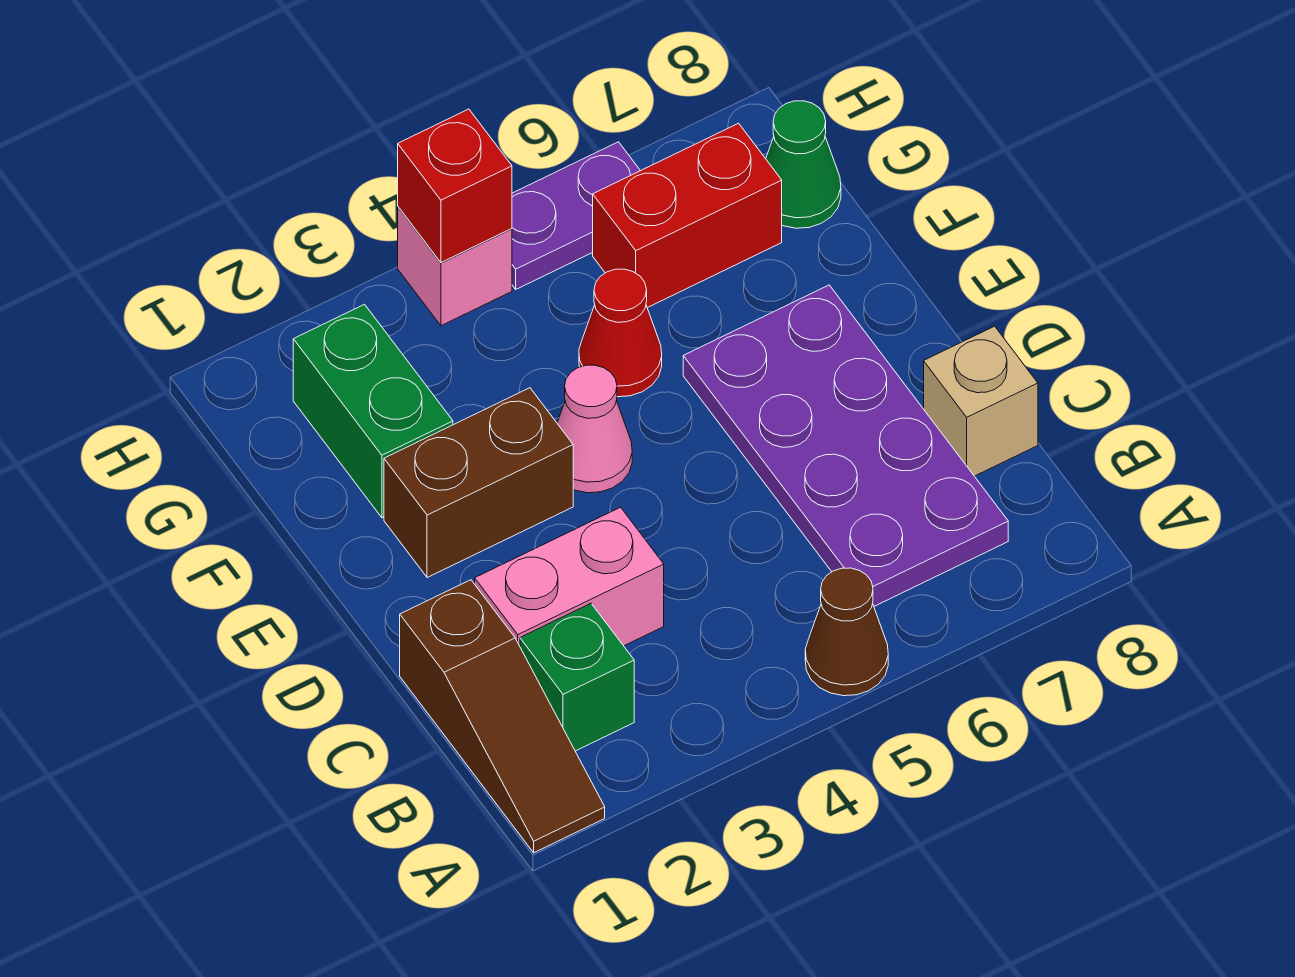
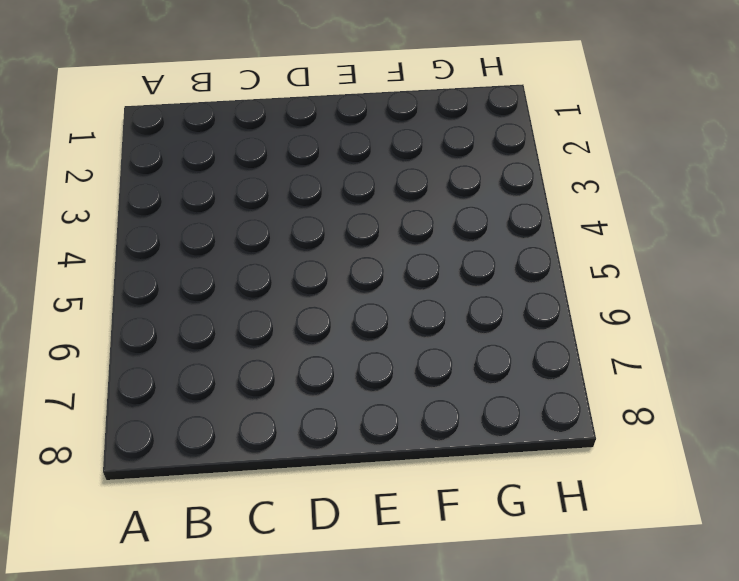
none -> brown 1x3 slope [400,580,605,853]
none -> brown 1x1 cone [805,568,888,696]
none -> green 1x1 brick [520,604,634,751]

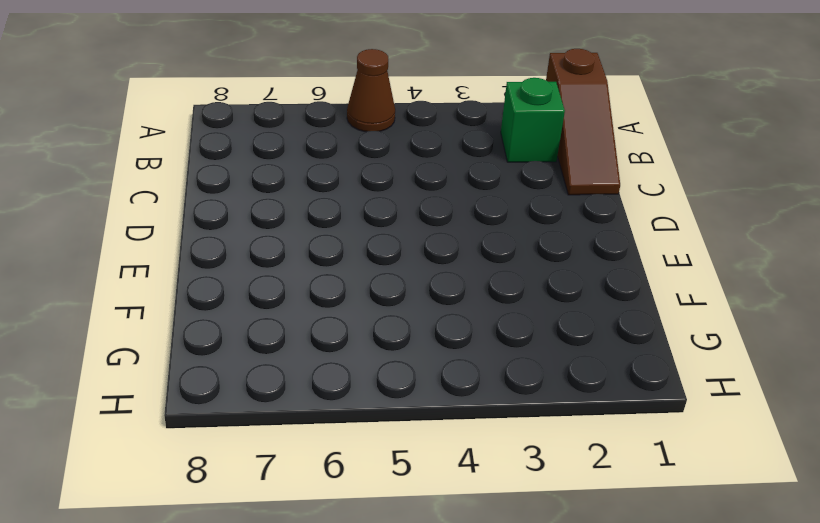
brown 1x3 slope [546,49,620,195] -> brown 1x3 slope turned to [400,580,605,853]
none -> purple 2x4 plate [683,285,1008,606]
none -> pink 1x2 brick [475,507,664,646]
none -> tan 1x1 brick [924,326,1038,476]

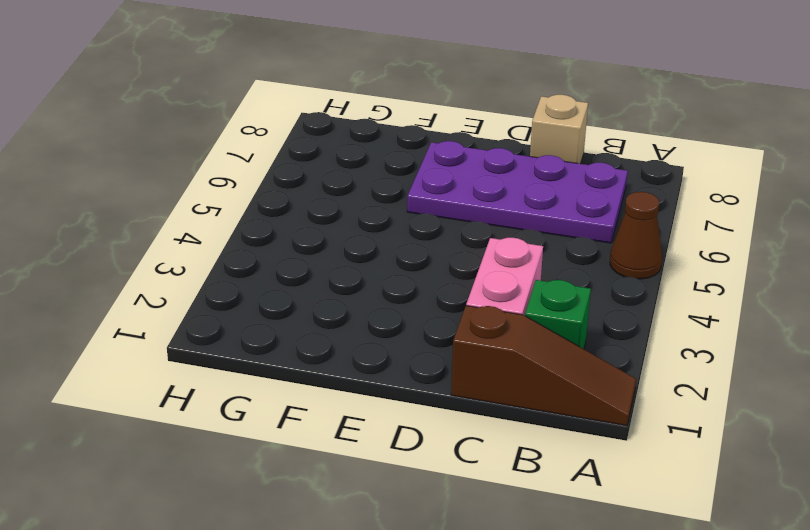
none -> brown 1x2 brick [384,388,573,578]
none -> pink 1x1 cone [557,365,632,493]
none -> green 1x2 brick [293,304,453,518]

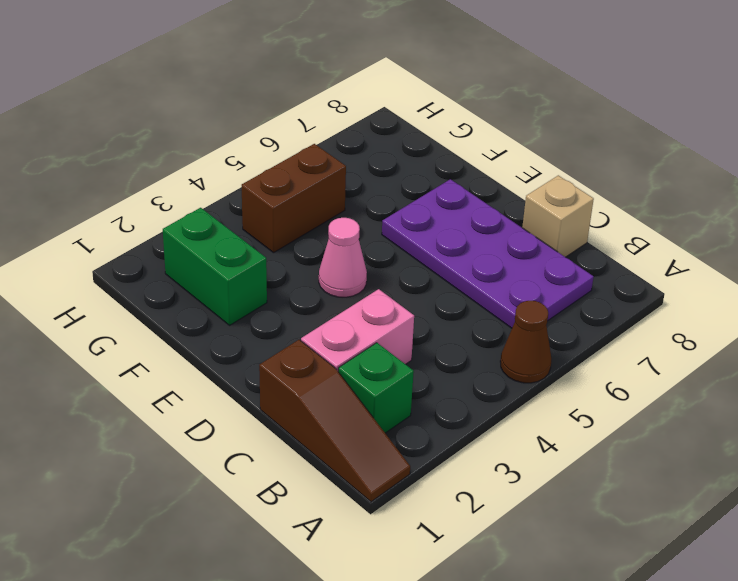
brown 1x2 brick [242,144,346,253] -> brown 1x2 brick moved to [384,388,573,578]
none -> red 1x1 cone [579,269,662,397]
none -> red 1x2 brick [593,123,782,308]
none -> green 1x1 cone [766,101,841,228]

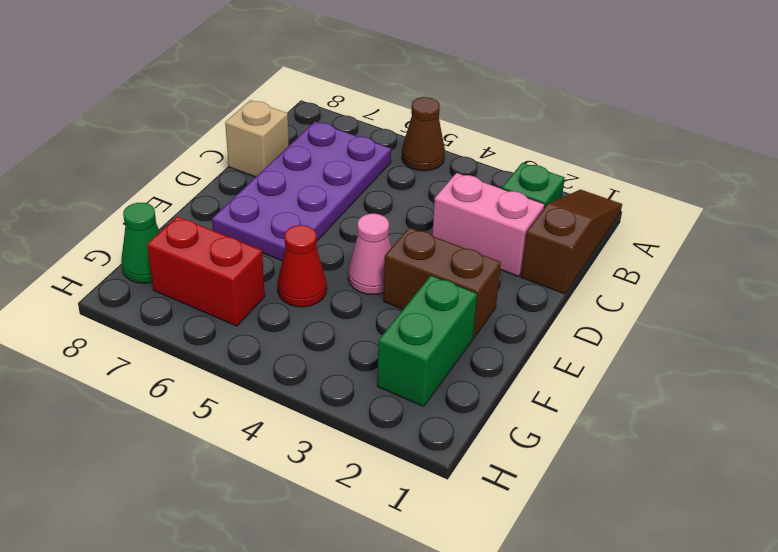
none -> pink 1x1 brick [398,207,512,326]
none -> purple 1x2 plate [512,142,640,289]
none -> red 1x1 brick [398,109,512,263]

